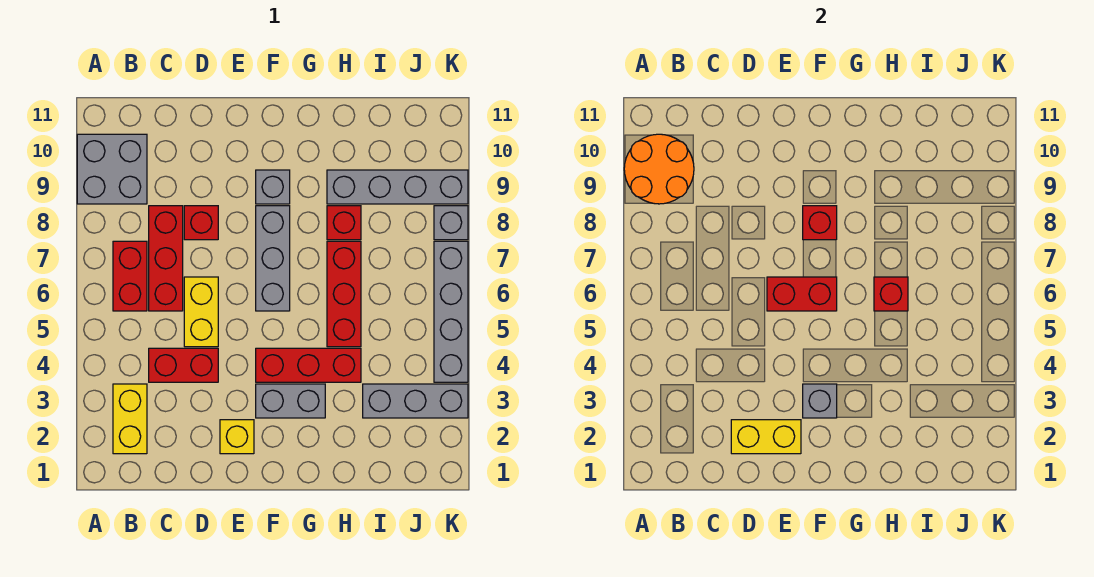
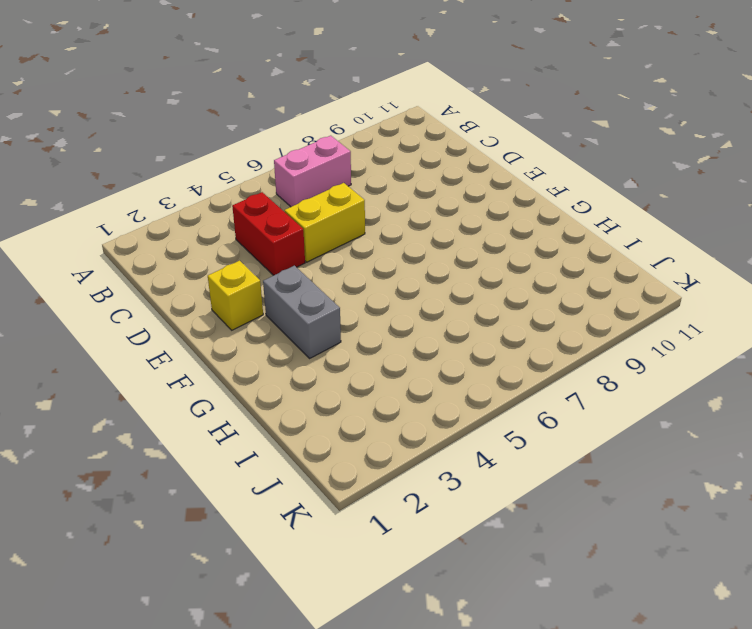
pink 1x2 brick [274,136,351,207] -> red 1x2 brick [113,241,147,311]
none -> grey 2x2 brick [77,134,147,204]
none -> yellow 1x2 brick [113,384,147,454]
none -> red 1x3 brick [149,206,183,311]

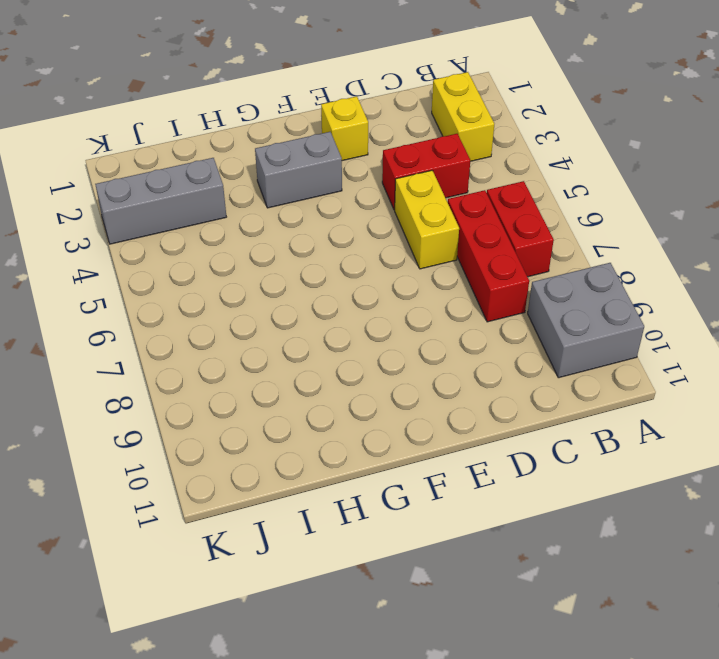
none -> red 1x1 brick [184,206,218,240]
none -> red 1x3 brick [256,348,361,382]
none -> grey 1x3 brick [256,206,290,311]

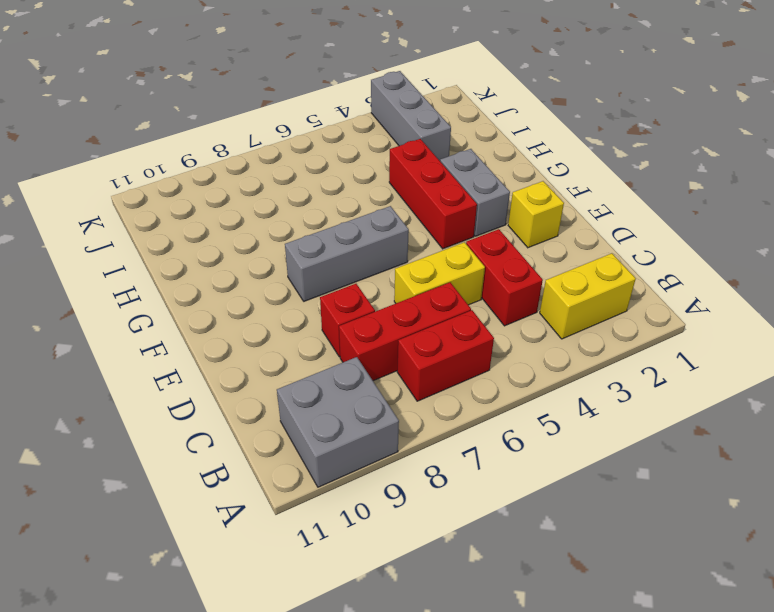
none -> grey 1x1 brick [256,170,290,204]
none -> red 1x3 brick [327,241,361,347]
none -> red 1x1 brick [327,206,361,240]

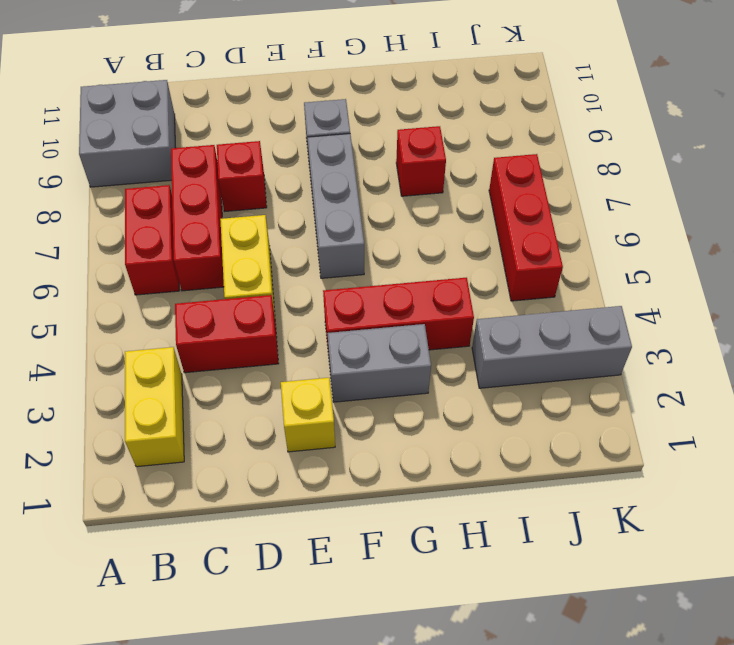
red 1x3 brick [489,154,563,301] -> red 1x3 brick moved to [327,241,361,347]
none -> grey 1x4 brick [327,170,468,204]
none -> grey 1x4 brick [434,241,468,382]
none -> grey 1x1 brick [434,206,468,240]

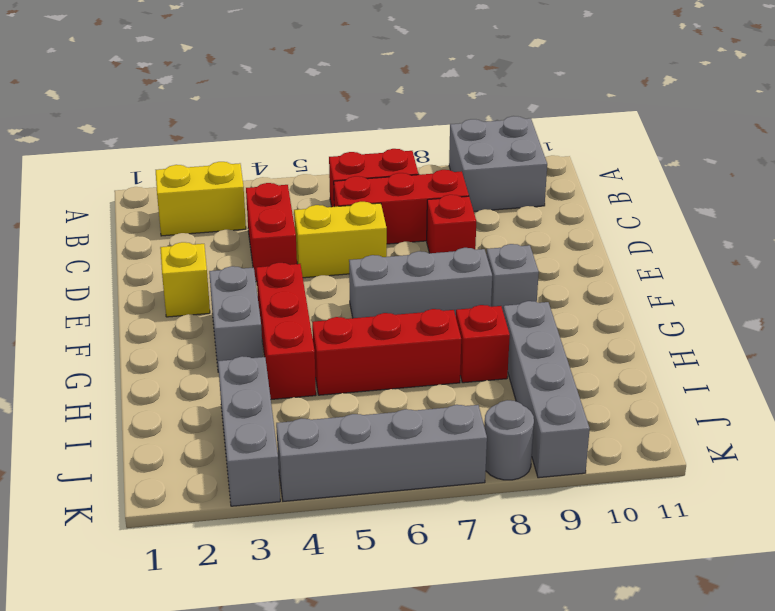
grey 1x1 round brick [485,400,534,480] -> grey 1x1 brick [434,206,468,240]
none -> orange 2x2 round brick [624,134,694,204]
none -> yellow 1x2 brick [731,420,801,454]
none -> red 1x2 brick [767,277,837,311]

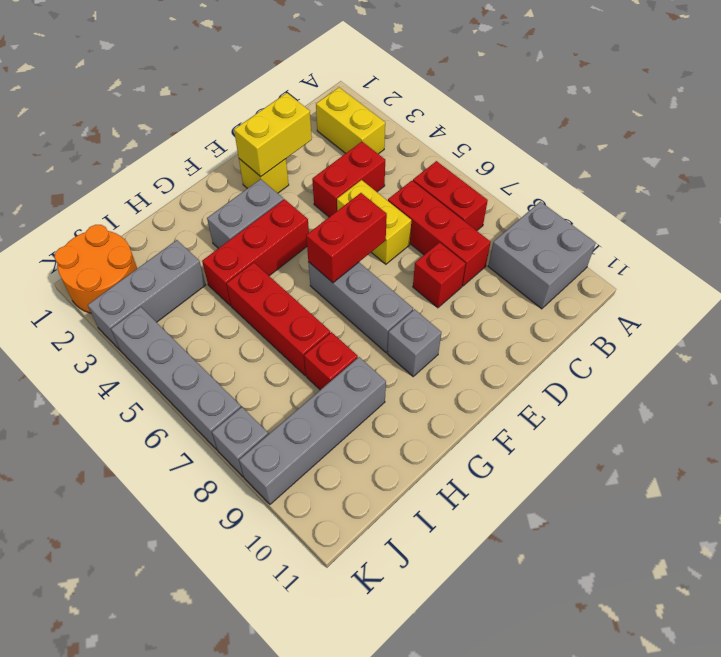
orange 2x2 round brick [54,225,137,313] -> orange 2x2 round brick moved to [624,134,694,204]
none -> grey 1x1 brick [803,384,837,418]
none -> red 1x1 brick [803,206,837,240]
none -> red 1x1 brick [874,277,908,311]

